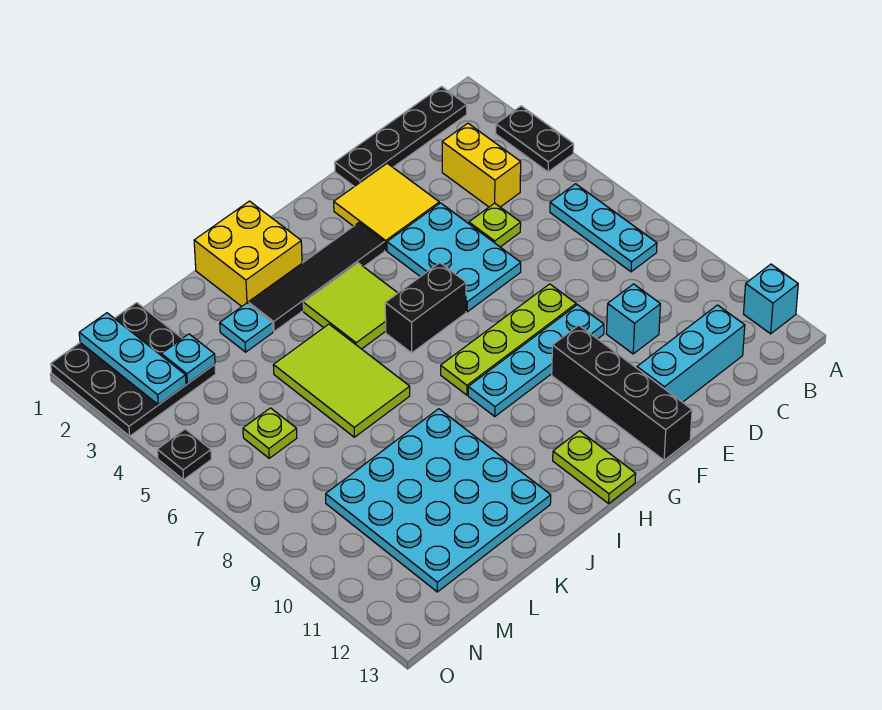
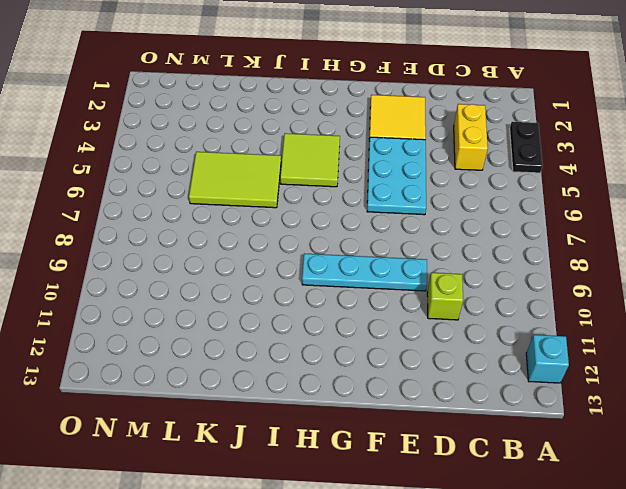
lime 1x1 brick [427,273,463,320] -> cyan 1x1 brick [606,284,660,354]
lime 2x3 tile [189,152,281,208] -> lime 2x3 tile turned to [273,324,410,437]
none -> black 1x4 plate [335,87,467,187]
none -> cyan 1x3 plate [550,184,657,272]
none -> cyan 1x3 brick [637,305,745,402]

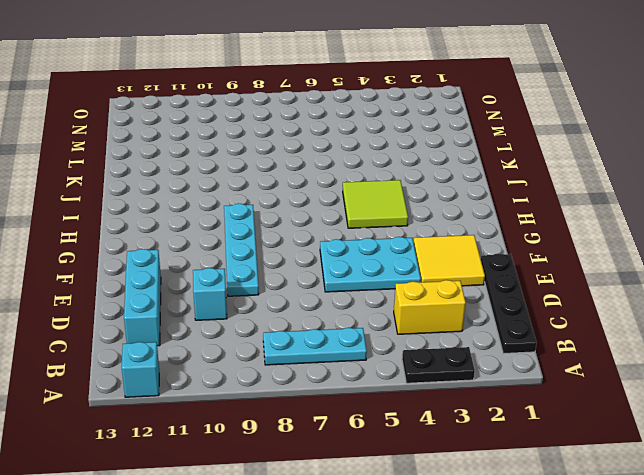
none -> lime 1x1 plate [469,203,521,247]
none -> lime 1x4 plate [441,284,576,395]
none -> black 1x4 brick [552,325,692,460]

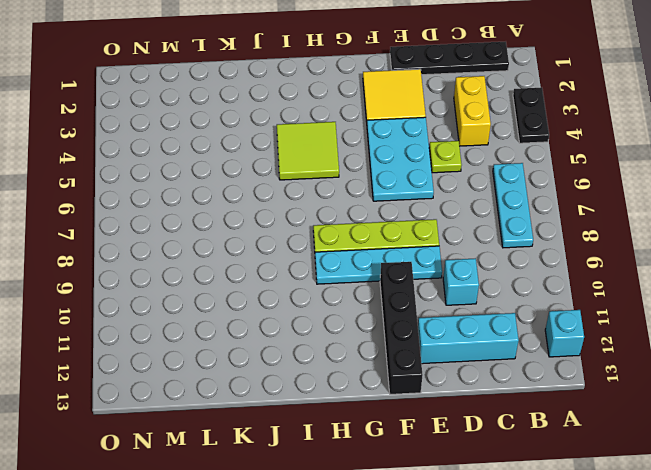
none -> black 1x4 tile [248,223,385,331]
none -> black 1x2 brick [385,263,466,353]
none -> lime 1x2 plate [553,431,636,504]

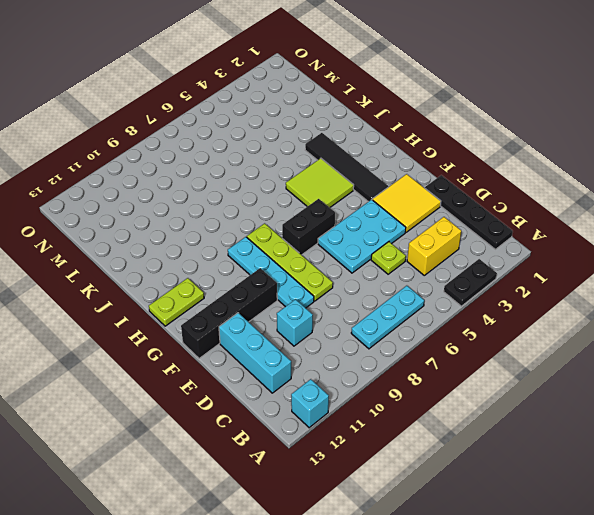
black 1x2 brick [282,199,335,255] -> black 1x2 brick turned to [385,263,466,353]
none -> yellow 2x2 brick [194,201,302,307]
none -> lime 2x3 tile [273,324,410,437]
none -> cyan 4x4 plate [326,409,551,592]

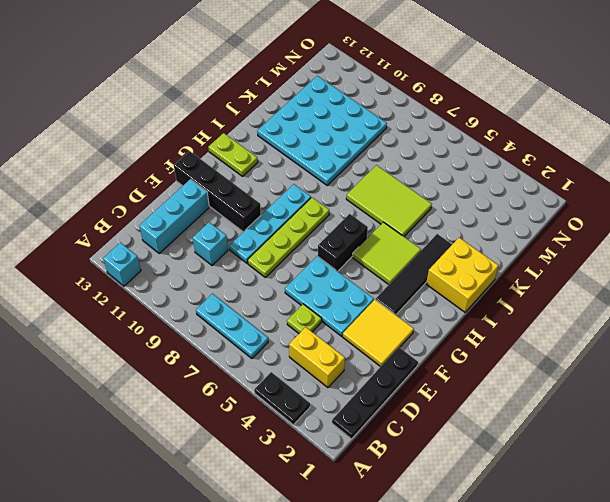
none -> cyan 1x1 plate [220,303,273,352]
none -> black 3x3 plate [51,303,216,436]
none -> lime 1x1 plate [243,408,297,458]

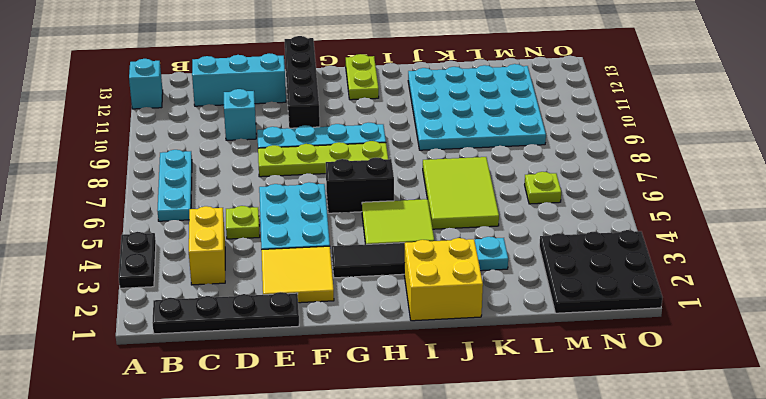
none -> black 1x1 plate [157,429,211,480]
none -> cyan 1x1 plate [161,334,215,384]
none -> cyan 1x3 plate [79,313,186,405]

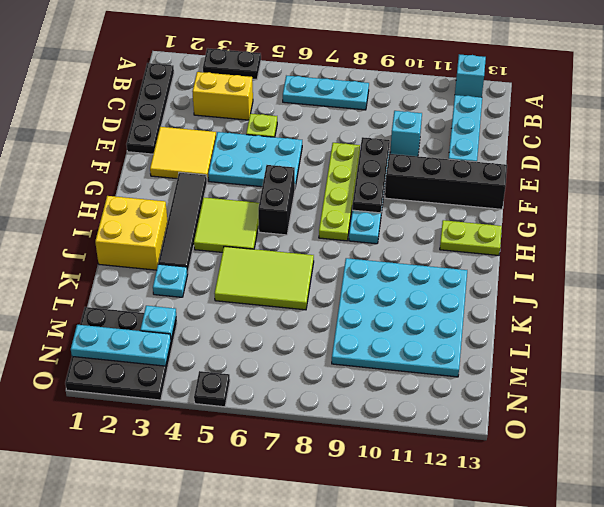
black 1x3 plate [352,137,390,213] -> none
none -> lime 1x1 plate [243,408,297,458]

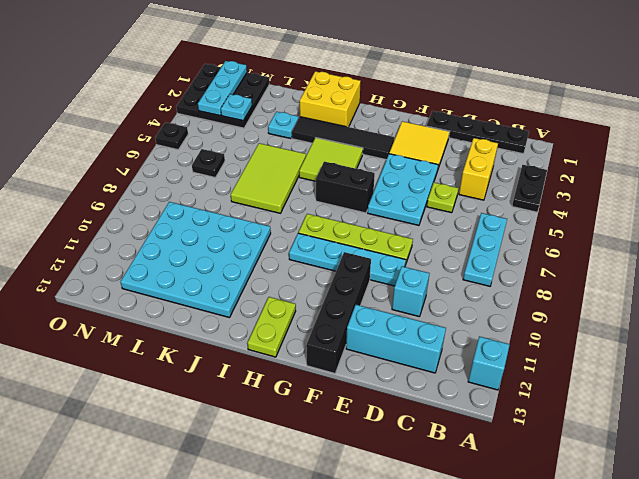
black 1x1 plate [192,149,225,178] -> lime 1x1 plate [243,408,297,458]

